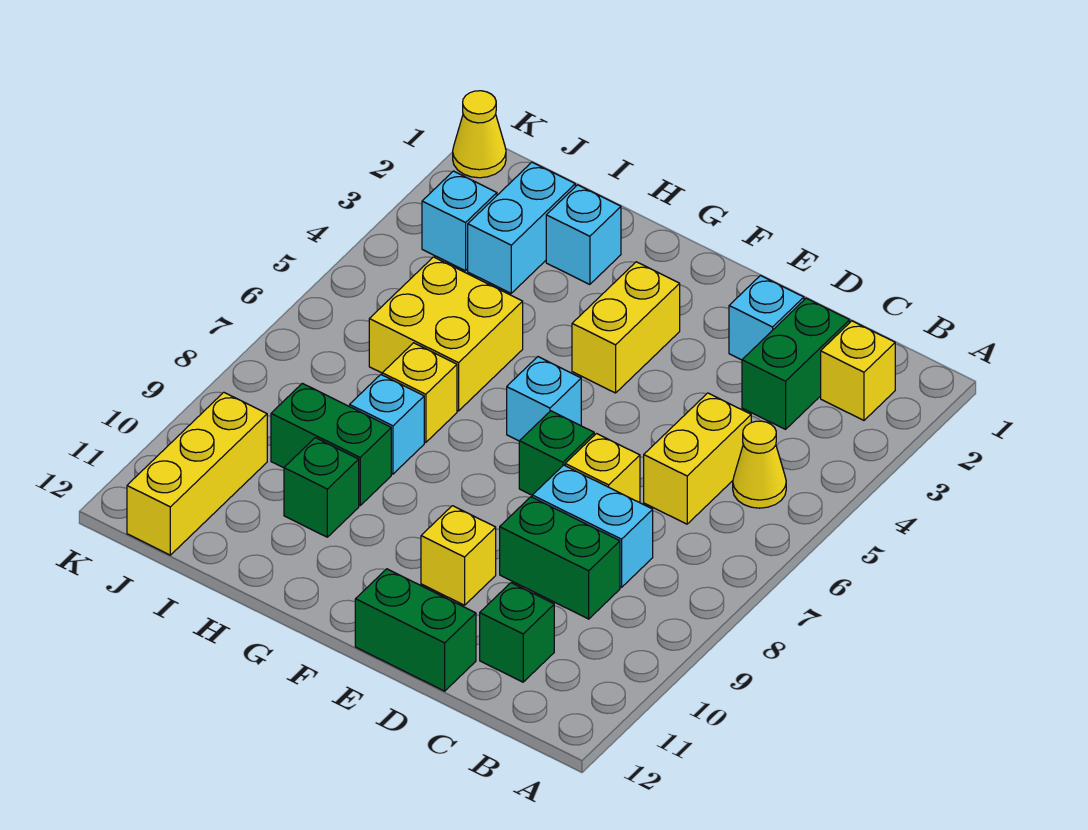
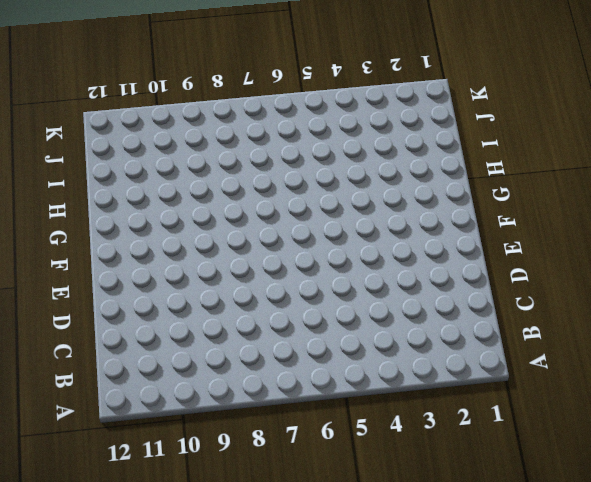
none -> yellow 1x1 brick [821,321,895,420]
none -> yellow 1x1 cone [733,421,786,508]
none -> green 1x2 brick [742,298,850,429]

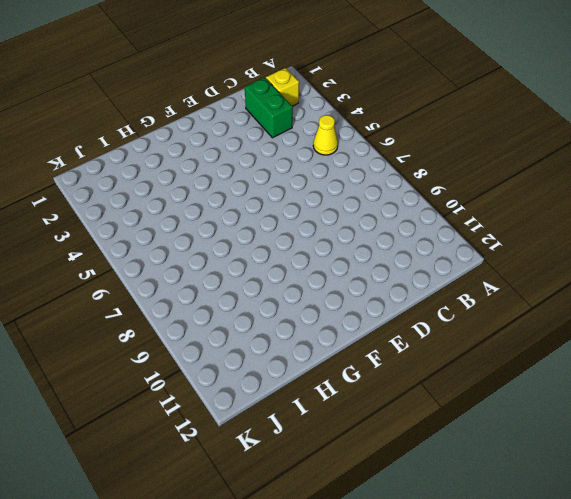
none -> yellow 1x2 brick [644,393,751,524]
none -> cyan 1x2 brick [532,465,653,587]
none -> green 1x2 brick [500,497,620,619]

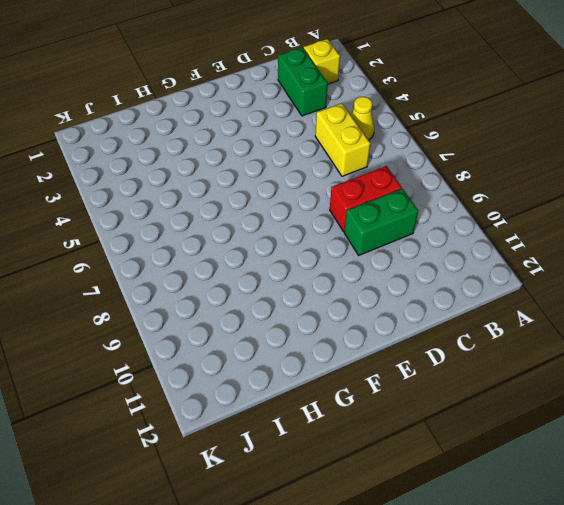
red 1x2 brick [330,166,402,231] -> cyan 1x2 brick [532,465,653,587]
none -> green 1x1 brick [480,583,554,682]
none -> cyan 1x1 brick [729,276,804,360]
none -> yellow 1x1 brick [565,434,640,503]

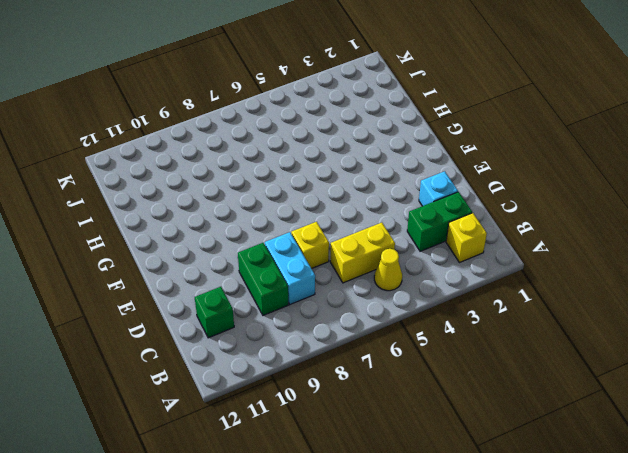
none -> green 1x2 brick [355,569,476,691]
none -> green 1x1 brick [519,411,594,495]
none -> yellow 1x1 brick [421,506,496,605]

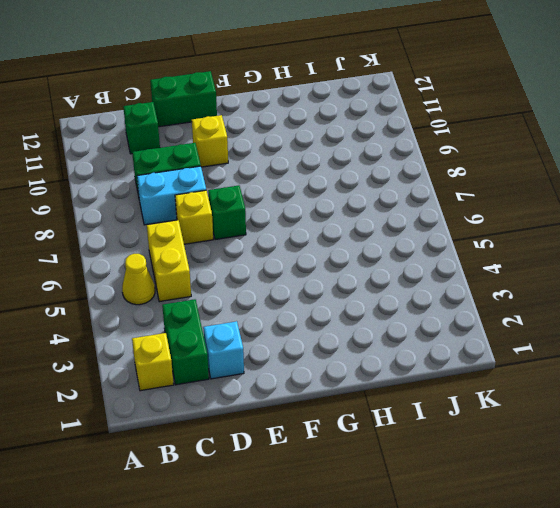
none -> yellow 1x2 brick [572,262,680,393]
none -> cyan 1x1 brick [507,357,581,441]
none -> cyan 1x1 brick [546,185,621,285]

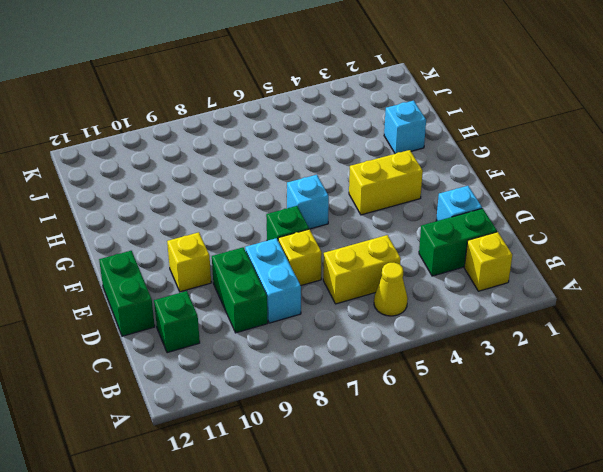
none -> yellow 2x2 brick [369,257,523,411]
none -> yellow 1x1 brick [382,343,457,442]
none -> cyan 1x1 brick [350,375,424,474]

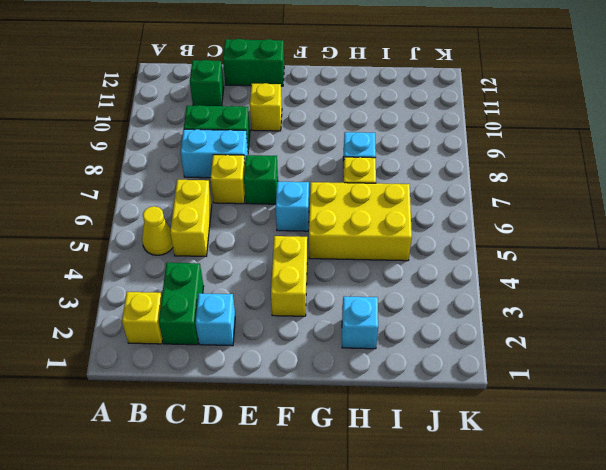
yellow 2x3 brick [309,182,412,261] -> yellow 2x2 brick [369,257,523,411]
none -> green 1x2 brick [271,383,391,505]
none -> green 1x1 brick [284,438,359,537]
none -> cyan 1x2 brick [468,162,575,293]

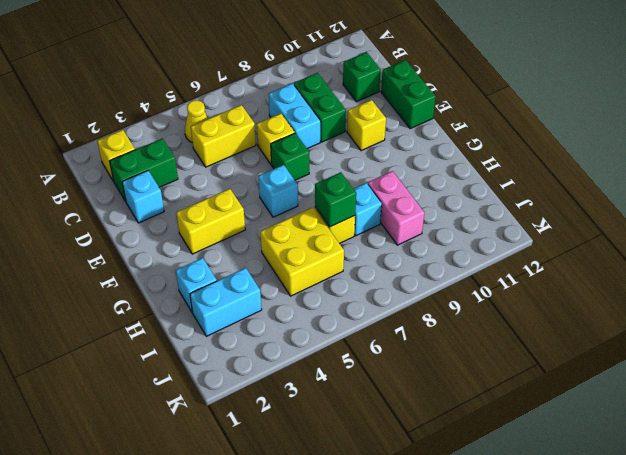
green 1x1 brick [315,172,356,227] -> green 1x1 brick moved to [284,438,359,537]
pink 1x2 brick [368,171,424,245] -> green 1x2 brick [271,383,391,505]
none -> cyan 1x1 brick [422,171,497,271]
none -> yellow 1x3 brick [127,392,267,555]
none -> yellow 1x1 cone [453,91,506,178]

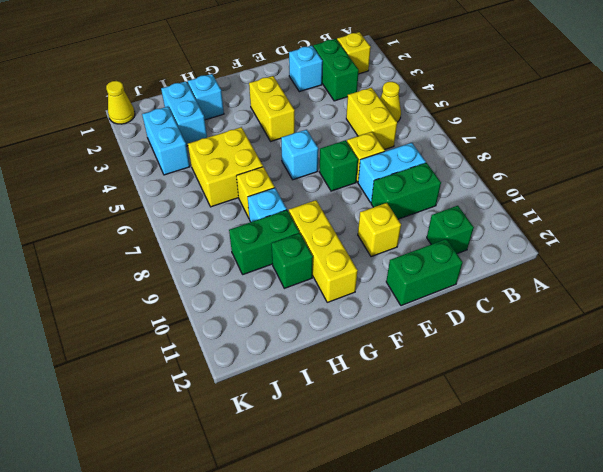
yellow 1x3 brick [289,200,358,302] -> yellow 1x3 brick moved to [127,392,267,555]
cyan 1x2 brick [142,107,190,175] -> cyan 1x1 brick [422,171,497,271]

